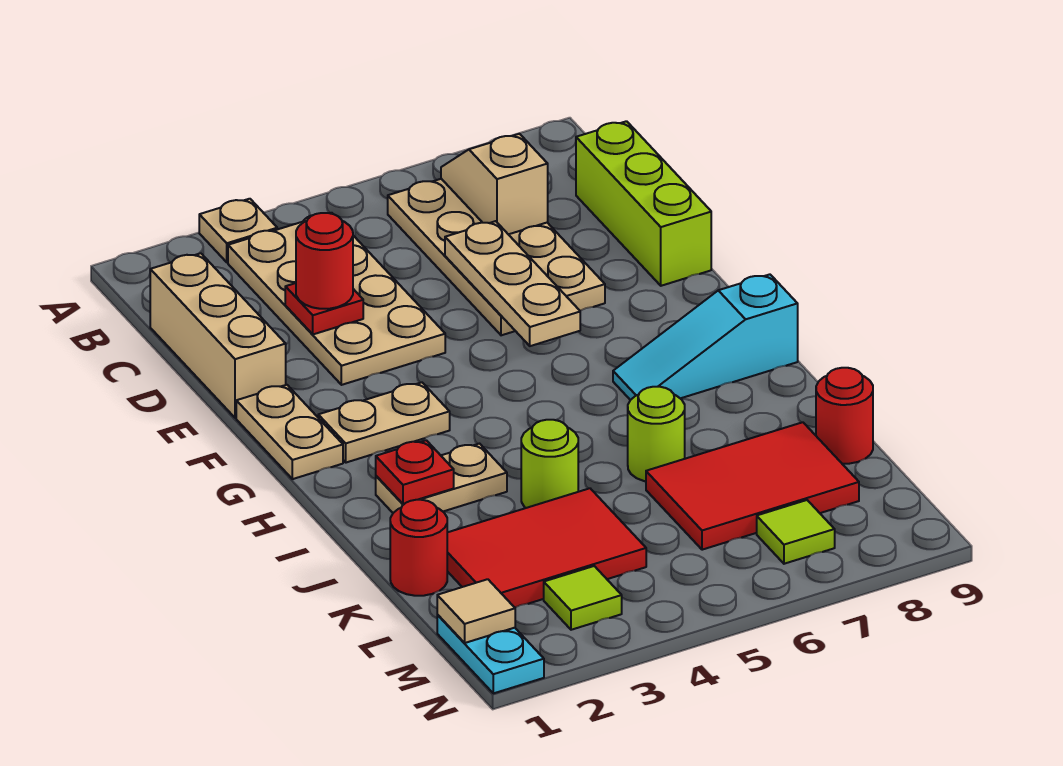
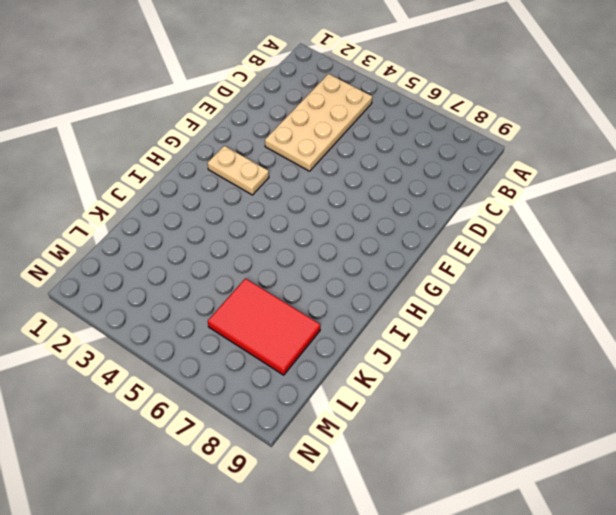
none -> tan 1x1 plate [199,199,277,262]
none -> tan 2x4 plate [388,179,605,335]
none -> tan 1x3 brick [150,253,286,418]

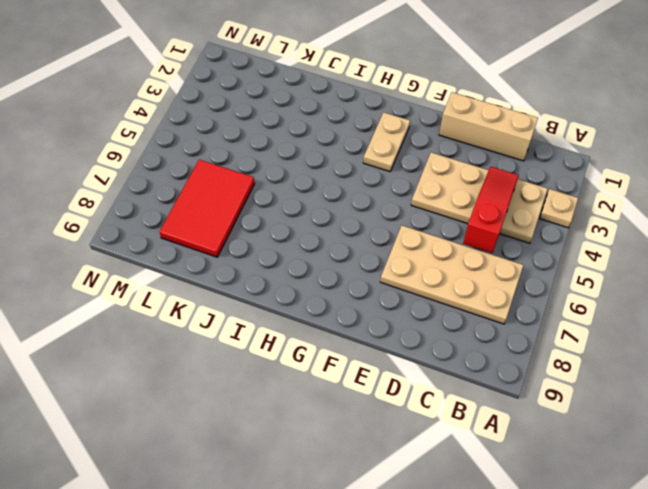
red 1x3 slope [463,167,519,253] -> none
none -> lime 1x3 brick [576,121,711,286]
none -> tan 1x2 plate [236,385,343,479]
none -> cyan 1x3 slope [613,274,798,400]

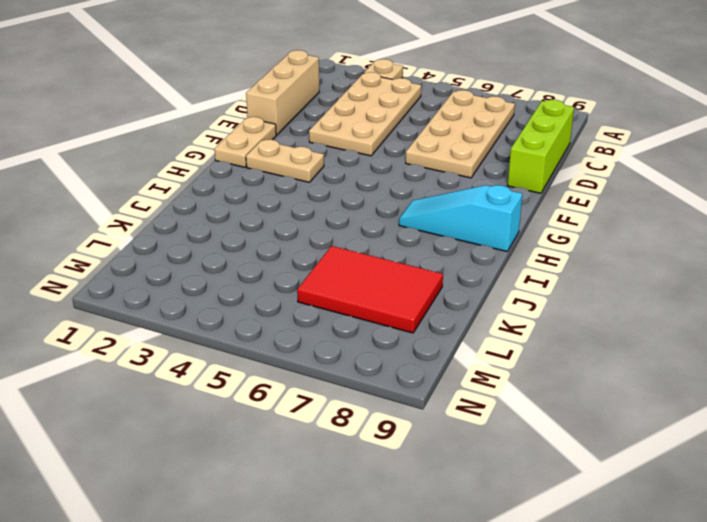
none -> tan 1x2 plate [376,444,507,513]
none -> lime 1x1 round brick [521,420,578,508]
none -> lime 1x1 round brick [628,387,685,481]

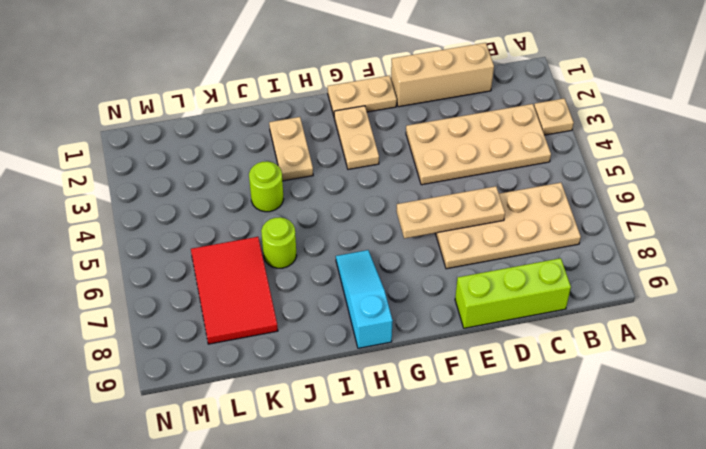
none -> red 1x1 round brick [390,500,447,596]
none -> red 2x3 tile [447,488,646,608]
none -> red 1x1 round brick [816,368,873,464]

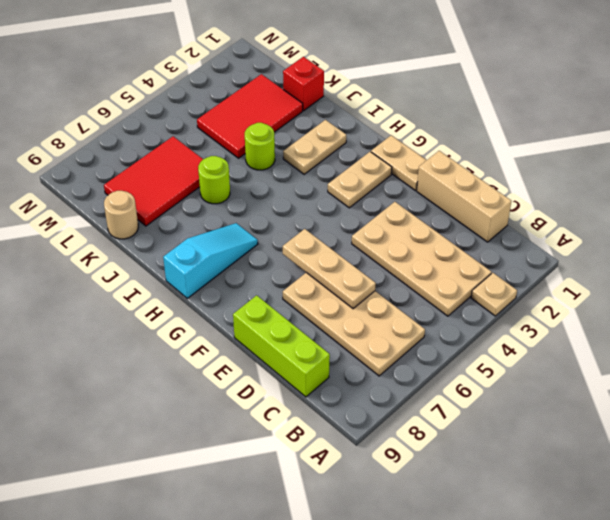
red 1x1 brick [283,57,324,110] -> red 1x1 round brick [390,500,447,596]
tan 1x1 round brick [104,191,138,239] -> red 1x1 round brick [816,368,873,464]
none -> cyan 1x2 plate [437,615,544,693]
none -> lime 1x1 tile [544,566,622,630]
none -> lime 1x1 tile [757,500,835,564]

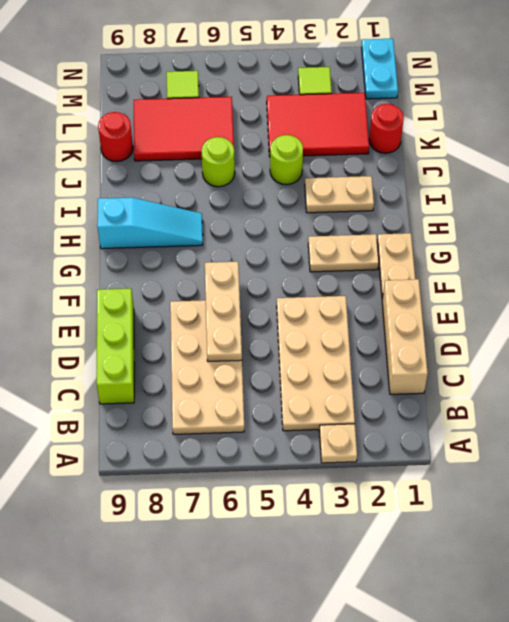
none -> tan 1x2 slope [441,134,548,234]
none -> red 1x1 plate [285,283,363,334]
none -> red 1x1 plate [376,440,454,504]

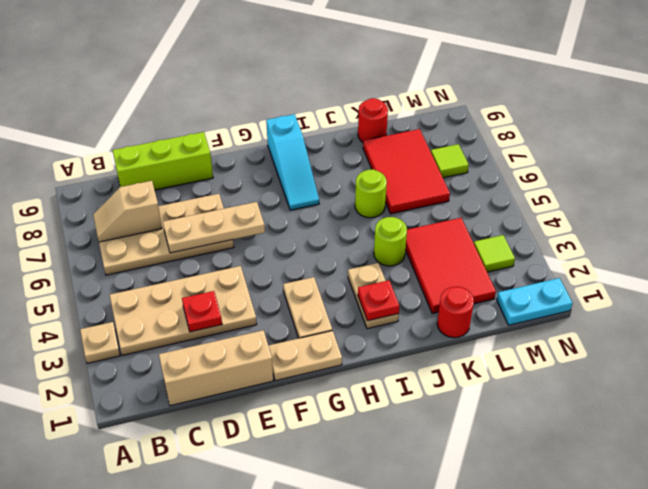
none -> tan 1x1 tile [437,579,515,643]
none -> red 1x1 round brick [296,213,353,309]

